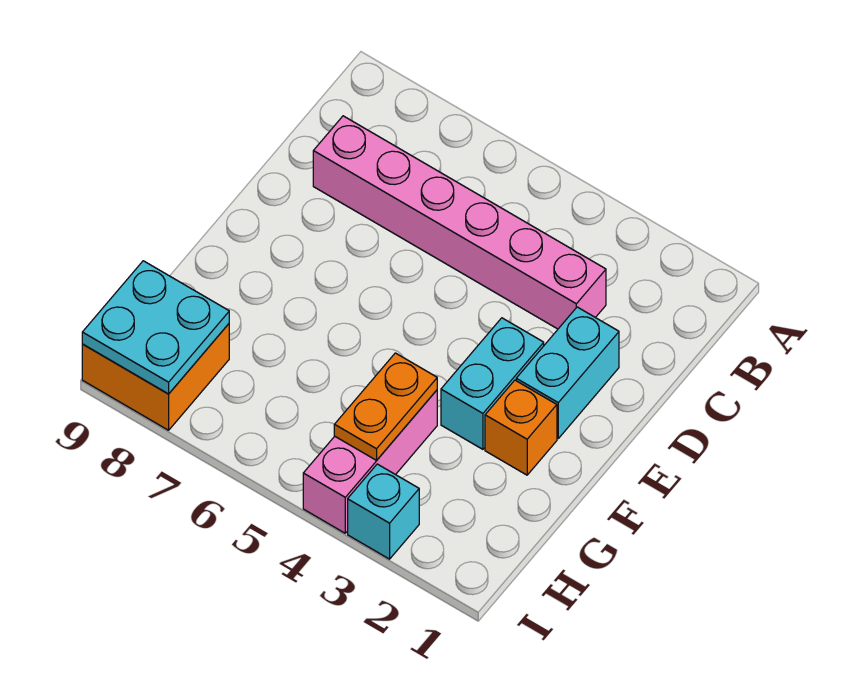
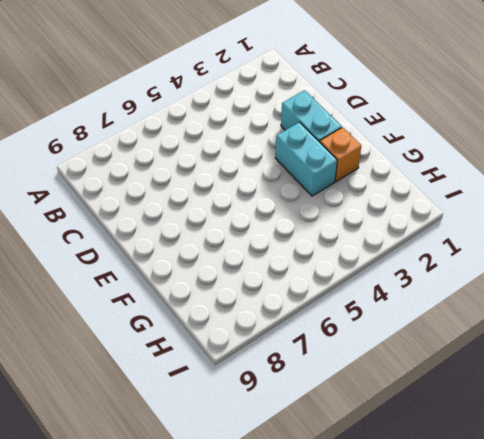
none -> pink 1x6 brick [313,116,606,329]
none -> pink 1x3 brick [303,390,437,533]

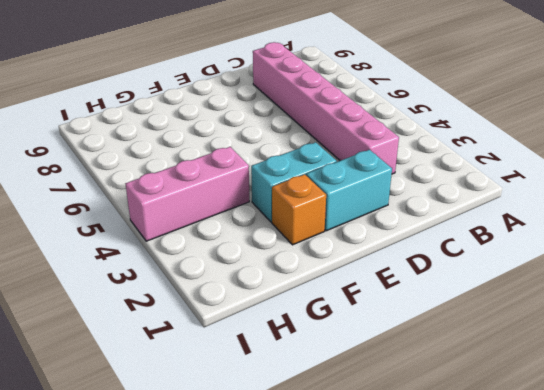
none -> orange 2x2 brick [82,324,229,430]
none -> cyan 1x1 brick [348,464,419,559]

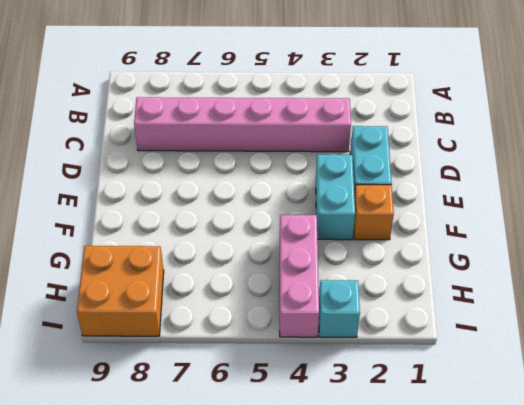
none -> orange 1x2 plate [334,353,437,460]
none -> cyan 2x2 plate [82,261,229,394]

